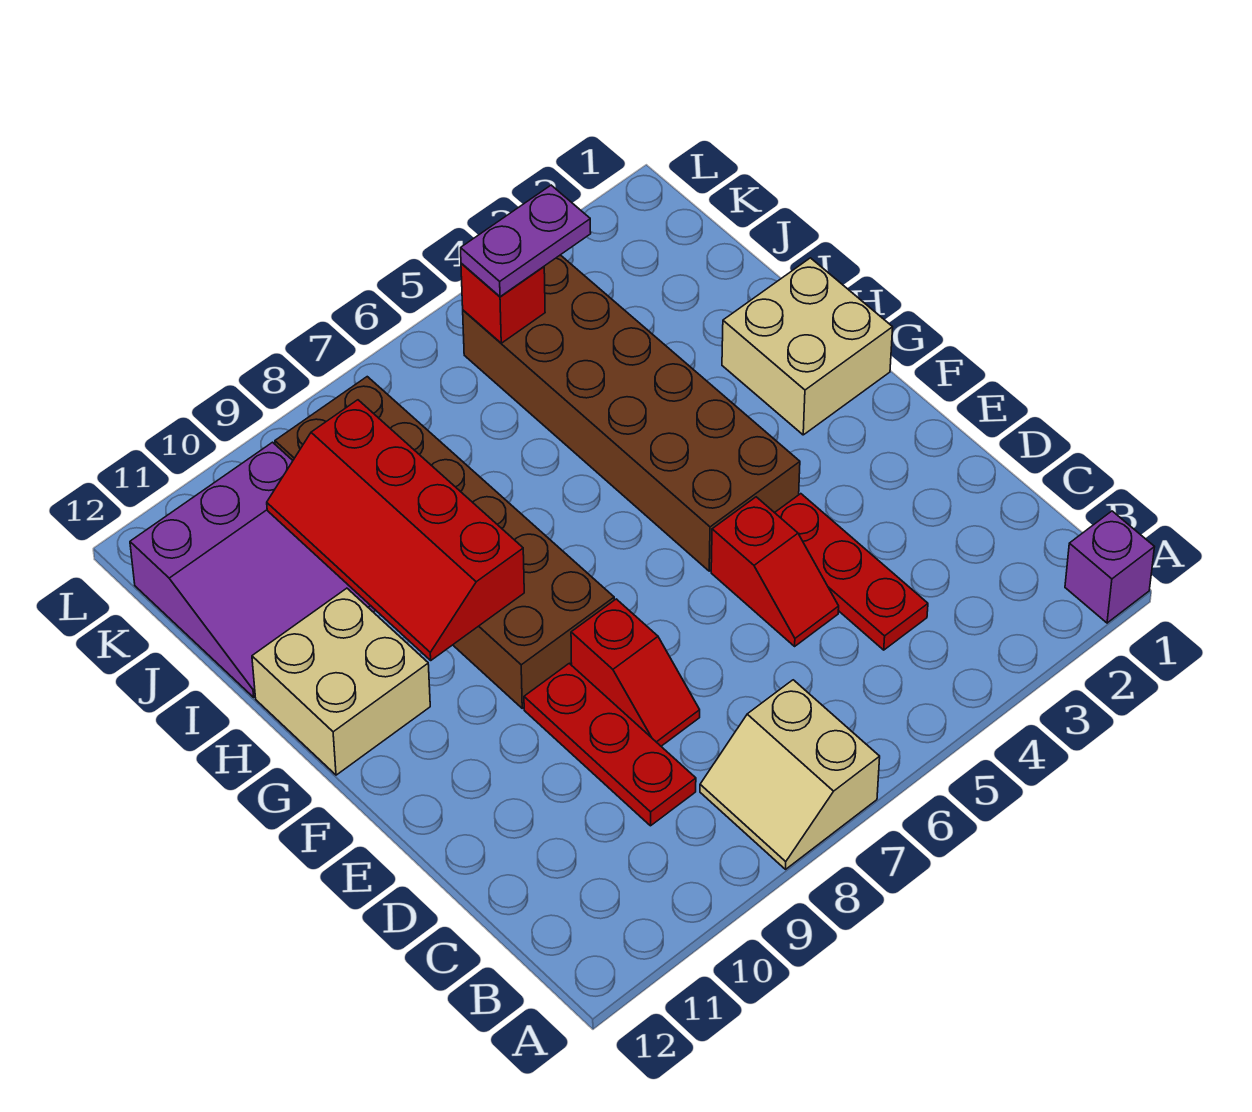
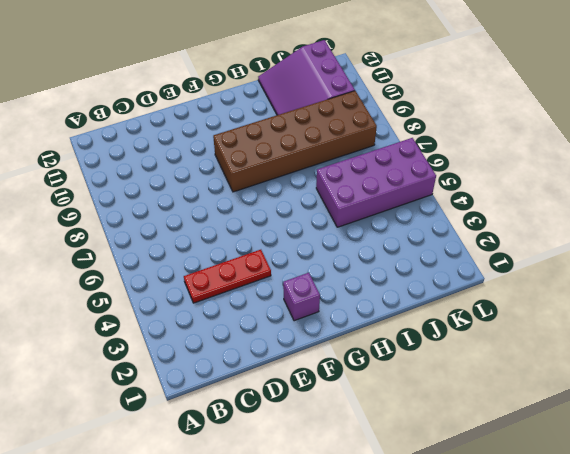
purple 1x1 brick [283,273,320,321] -> purple 1x1 brick moved to [1065,511,1155,623]
purple 2x4 brick [316,138,436,227] -> brown 2x6 brick [463,255,800,571]
none -> tan 2x2 slope [700,680,880,869]
none -> red 1x3 plate [524,663,696,826]
none -> red 1x2 slope [711,497,839,646]

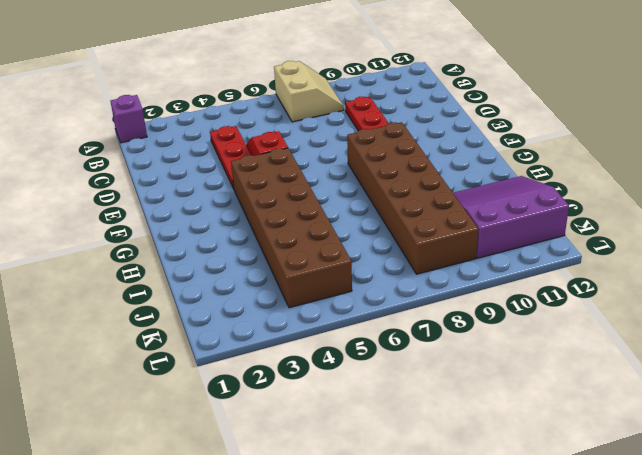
none -> red 1x2 slope [571,599,700,746]
none -> tan 2x2 brick [722,258,893,435]
none -> tan 2x2 brick [252,588,430,775]

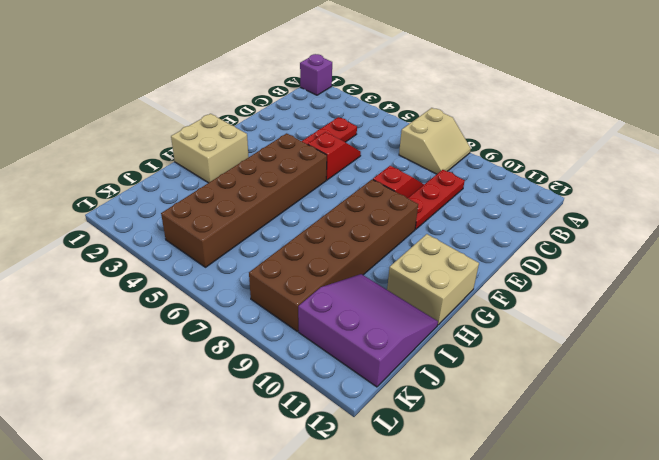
none -> red 2x4 slope [267,400,524,660]
none -> red 1x1 brick [461,264,545,343]
none -> purple 1x2 plate [461,185,591,297]

